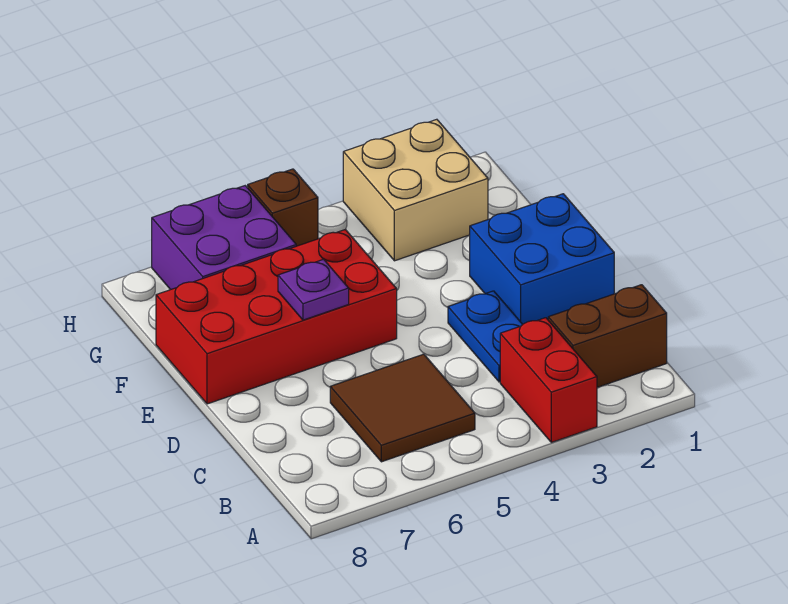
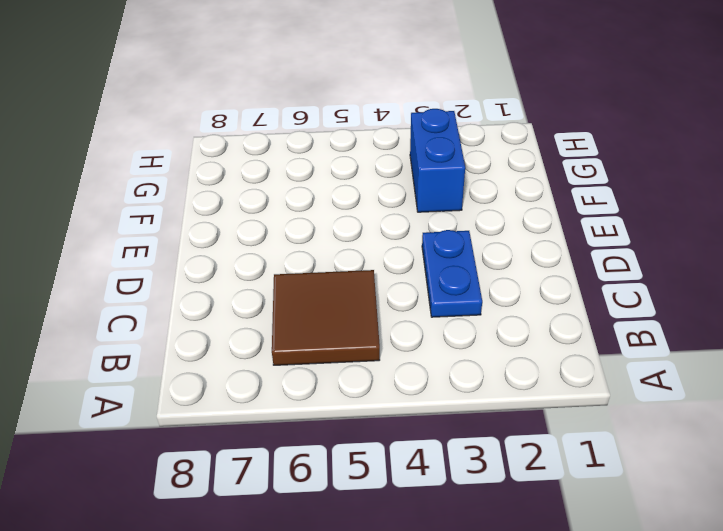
blue 1x2 brick [410,109,465,212] -> tan 2x2 brick [343,119,488,261]
none -> red 1x2 brick [500,318,597,442]
none -> brown 1x2 brick [548,285,667,387]

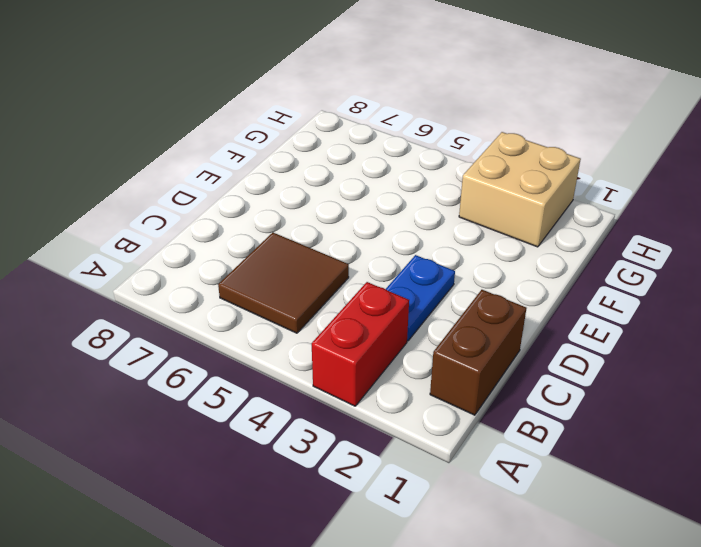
brown 1x2 brick [430,290,527,415] -> brown 1x2 brick turned to [548,285,667,387]
none -> blue 2x2 brick [470,194,614,324]
none -> red 2x4 brick [156,229,397,404]

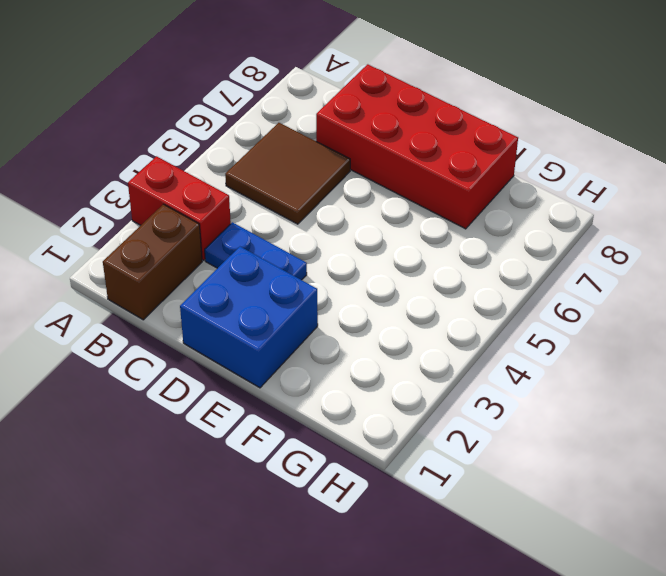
red 2x4 brick [316,64,518,229] -> red 2x4 brick turned to [156,229,397,404]
none -> tan 2x2 brick [343,119,488,261]
none -> purple 2x2 brick [152,186,296,290]

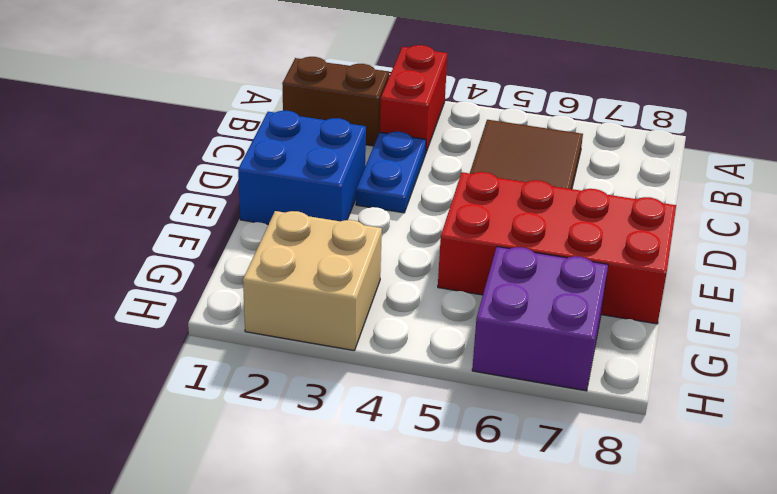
none -> brown 1x1 brick [248,169,318,246]
none -> purple 1x1 plate [278,259,349,320]

